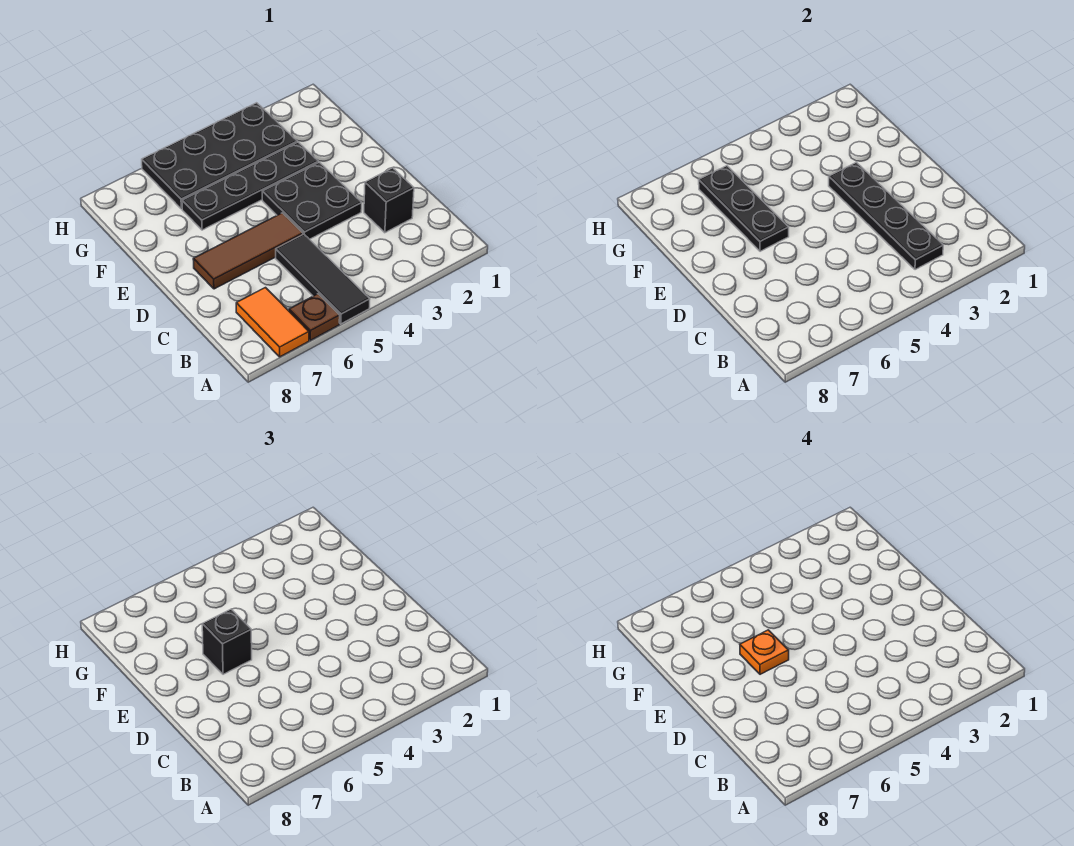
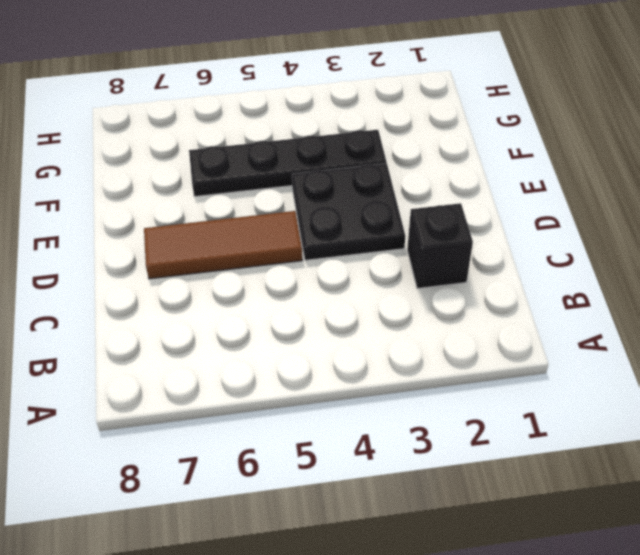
none -> black 1x3 tile [276,234,370,324]
none -> brown 1x1 plate [289,294,340,340]
none -> orange 1x2 tile [236,288,309,357]

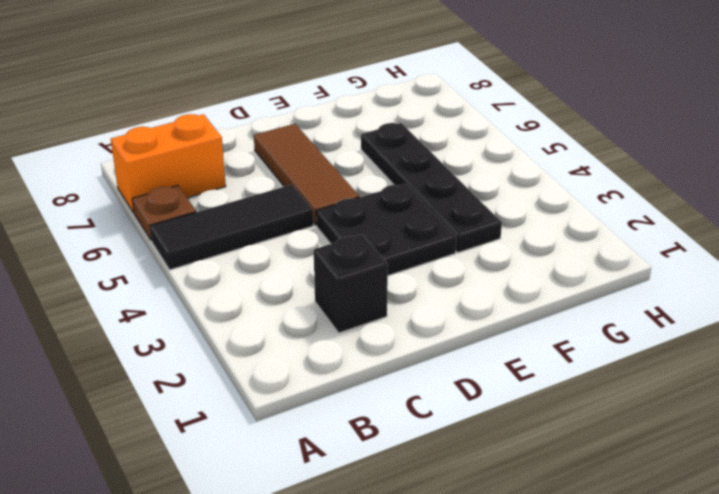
orange 1x2 brick [111,114,226,213] -> orange 1x2 tile [236,288,309,357]
none -> black 2x4 plate [142,103,297,209]
none -> black 1x4 plate [829,162,943,270]
none -> black 1x3 plate [699,166,789,251]

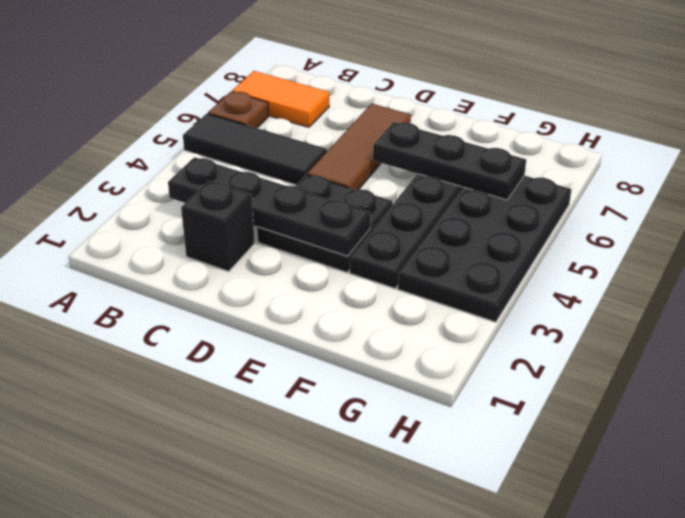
none -> black 1x1 brick [202,609,252,674]
none -> orange 1x1 plate [740,630,789,674]

